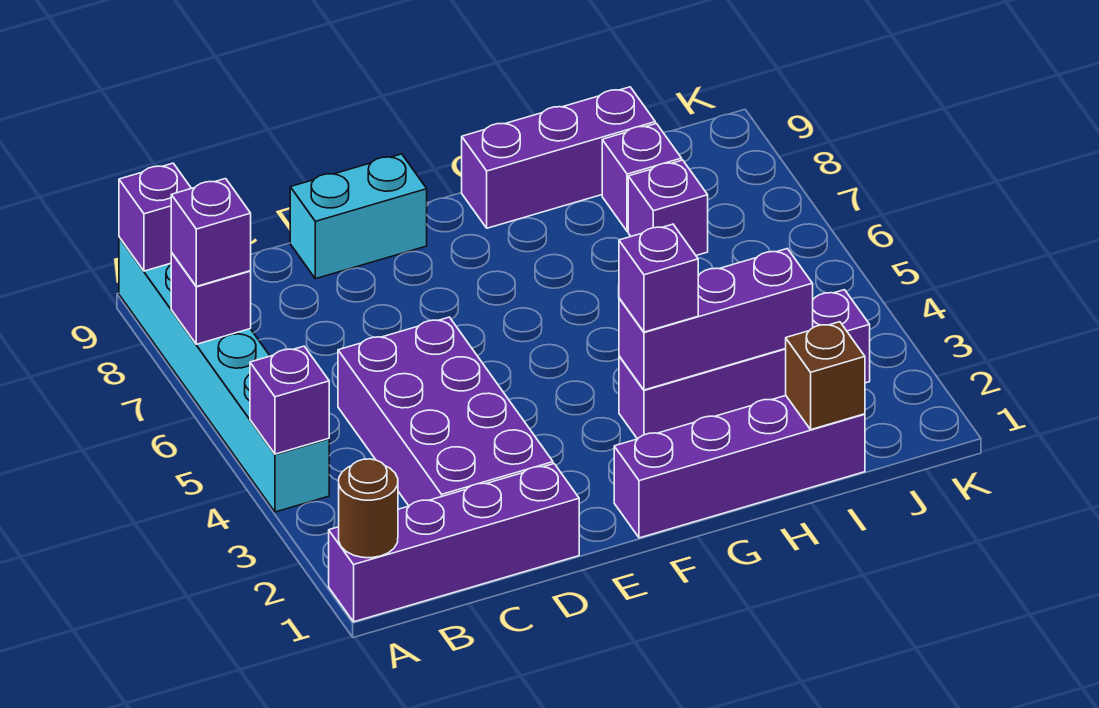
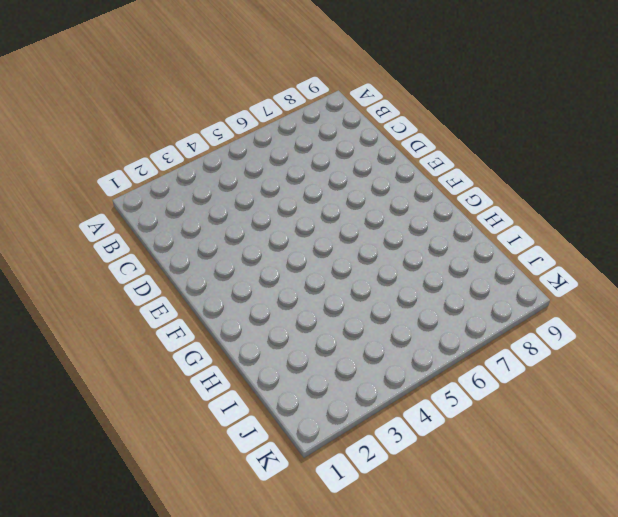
none -> purple 1x4 brick [329,464,579,622]
none -> cyan 1x6 brick [119,237,329,512]
none -> purple 2x4 brick [338,317,553,506]

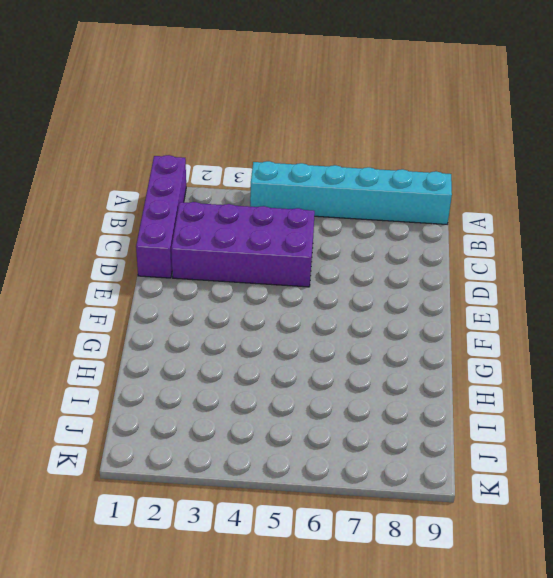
none -> cyan 1x2 brick [290,154,427,279]
none -> purple 1x4 brick [614,396,865,538]
none -> purple 1x4 brick [619,290,870,439]

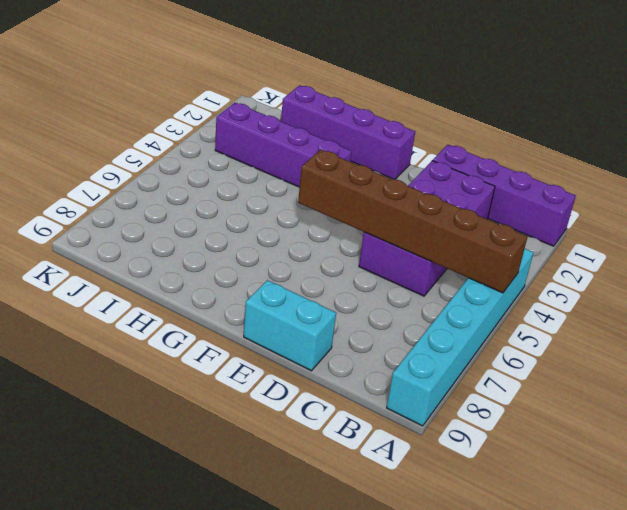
brown 1x6 brick [298,149,528,293] -> none
none -> purple 1x3 brick [462,87,655,228]
none -> purple 1x1 brick [628,160,708,255]
none -> purple 1x1 brick [602,123,682,231]

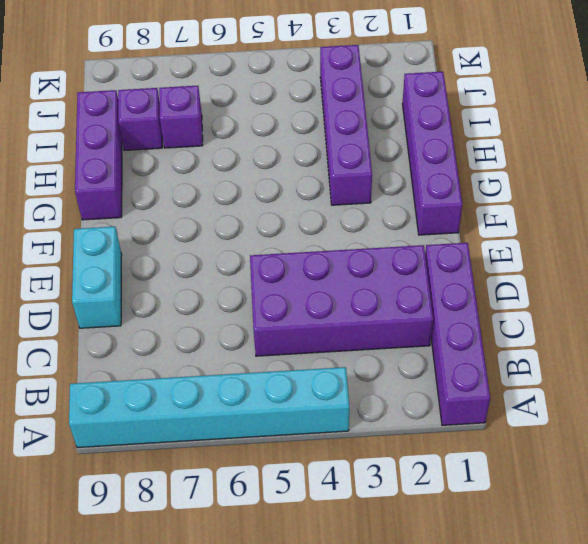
none -> brown 1x1 round brick [339,459,398,558]
none -> purple 1x1 brick [250,346,329,454]
none -> purple 1x1 brick [171,253,251,344]

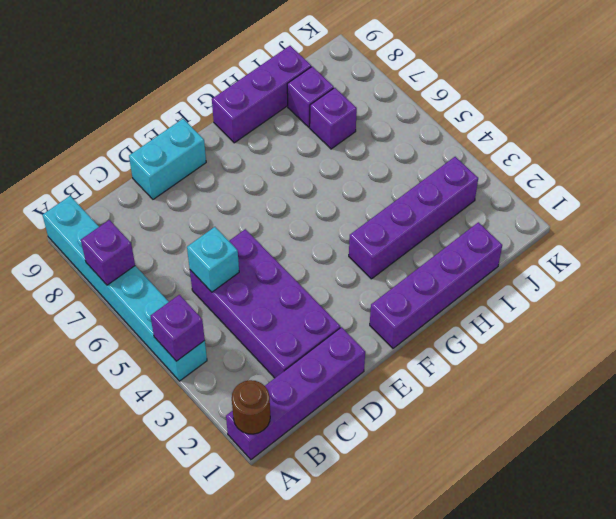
cyan 1x1 brick [187,227,239,292] -> none
none -> purple 1x1 brick [119,163,191,271]
none -> purple 1x3 brick [619,249,813,390]
none -> brown 1x1 brick [786,322,865,430]

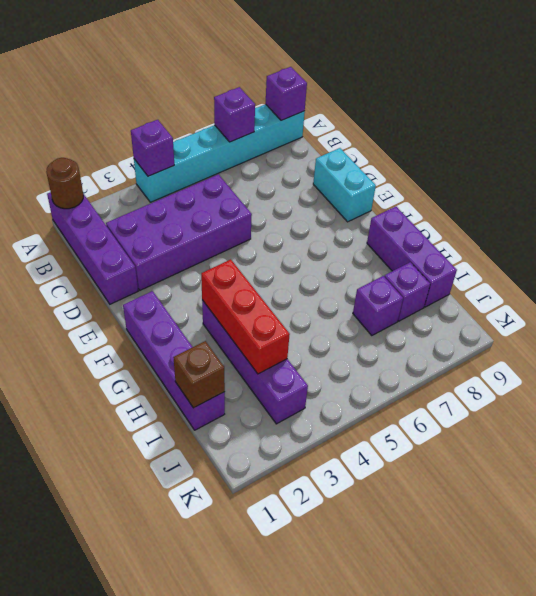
red 1x3 brick [201,259,290,374] -> purple 1x3 brick [619,249,813,390]
none -> purple 1x1 brick [171,179,251,286]
none -> purple 1x1 brick [619,224,698,332]

